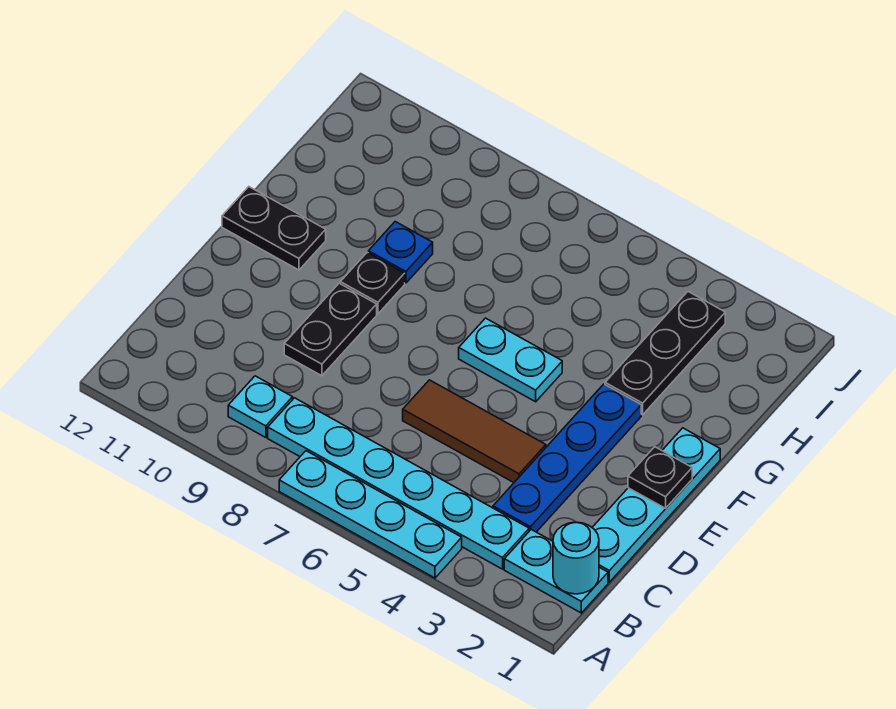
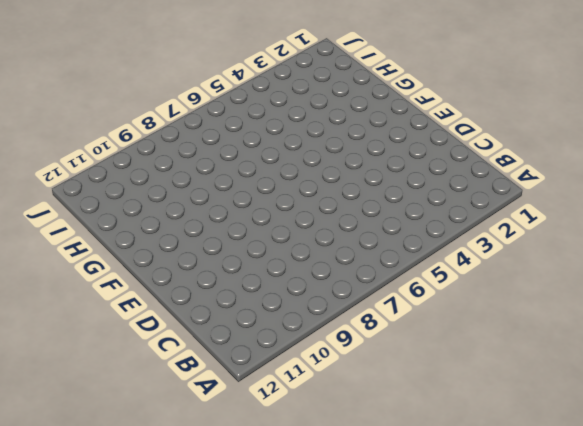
none -> cyan 1x4 plate [279,451,462,578]
none -> cyan 1x2 plate [504,530,608,613]
none -> cyan 1x6 plate [268,398,529,569]

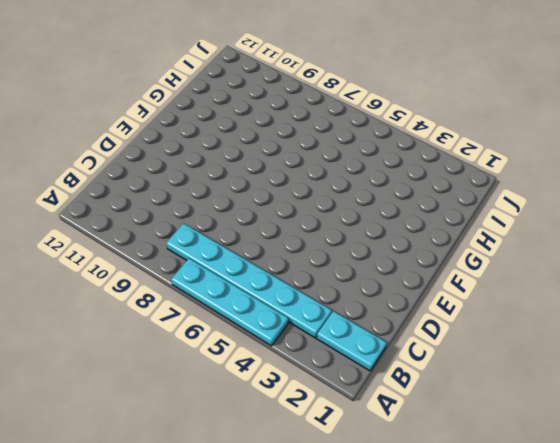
none -> cyan 1x1 plate [228,376,293,438]
none -> cyan 1x4 plate [592,428,720,582]
none -> blue 1x4 plate [493,384,641,532]

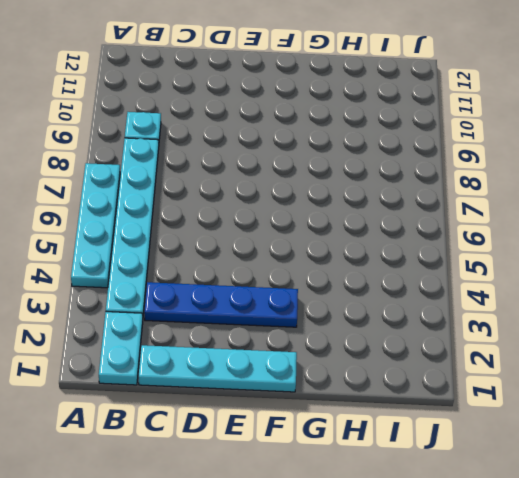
none -> brown 1x3 tile [403,380,546,483]
none -> black 1x2 plate [284,283,377,376]
none -> cyan 1x2 plate [459,318,562,402]

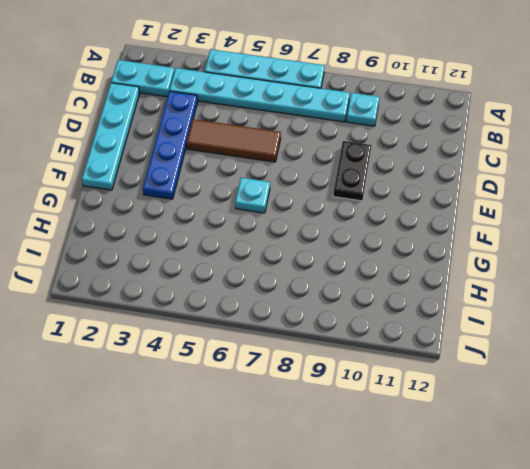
cyan 1x1 plate [235,178,270,213] -> cyan 1x2 plate [459,318,562,402]
none -> black 1x1 plate [340,252,405,314]
none -> black 1x2 plate [222,187,326,270]
none -> black 1x3 plate [605,292,725,415]

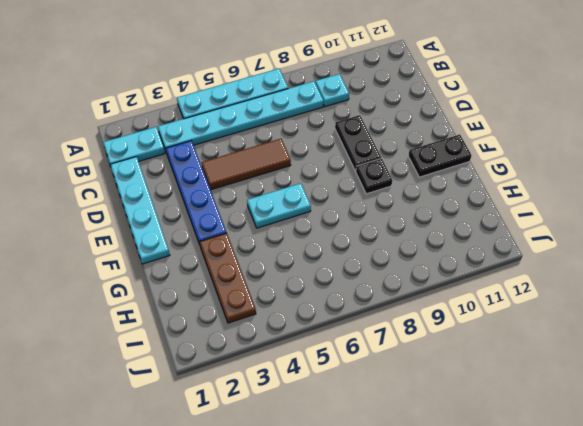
brown 1x3 plate [200,233,256,323] -> black 1x3 plate [605,292,725,415]
none -> blue 1x1 plate [368,222,433,283]
none -> cyan 1x1 round brick [553,522,599,594]
none -> black 1x1 plate [628,447,692,508]

